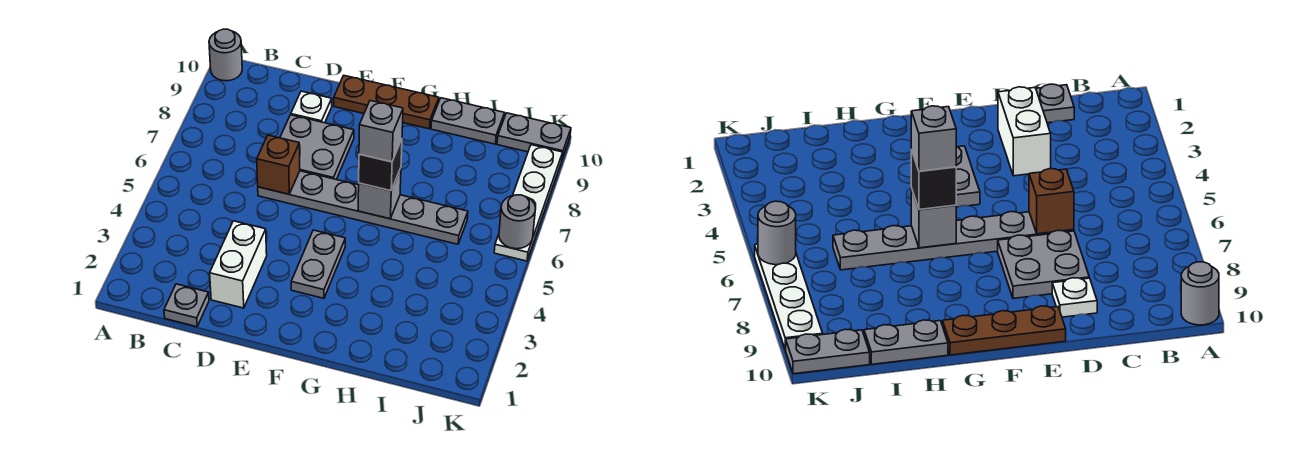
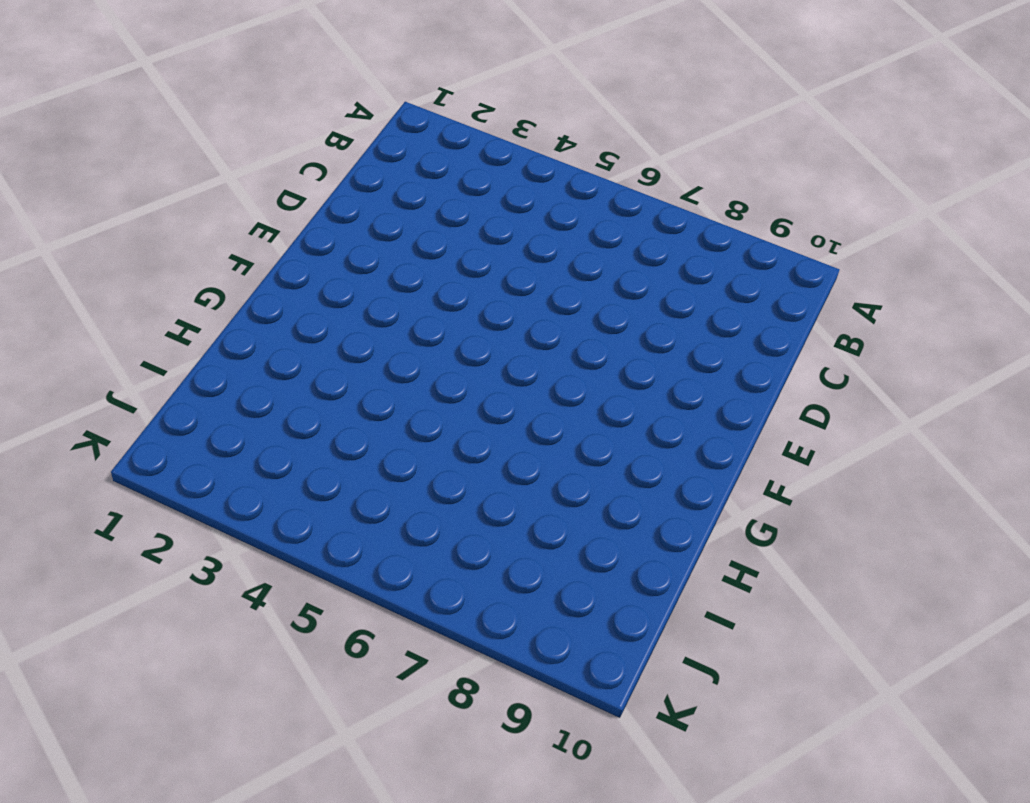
none -> grey 1x1 round brick [209,29,242,81]
none -> grey 1x1 plate [164,284,209,327]
none -> white 1x2 brick [210,221,267,308]

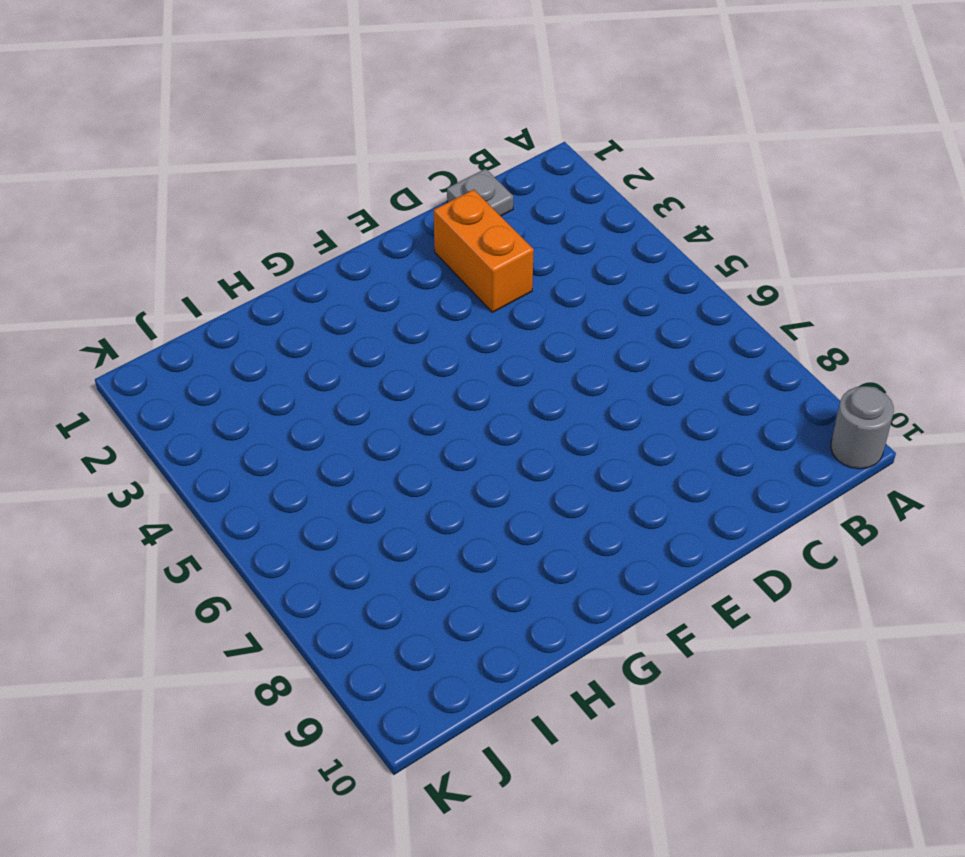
orange 1x2 brick [434,190,534,312] -> white 1x2 brick [210,221,267,308]
none -> grey 1x6 plate [258,171,468,244]
none -> grey 2x2 plate [280,115,354,180]
none -> white 1x1 plate [291,91,332,123]

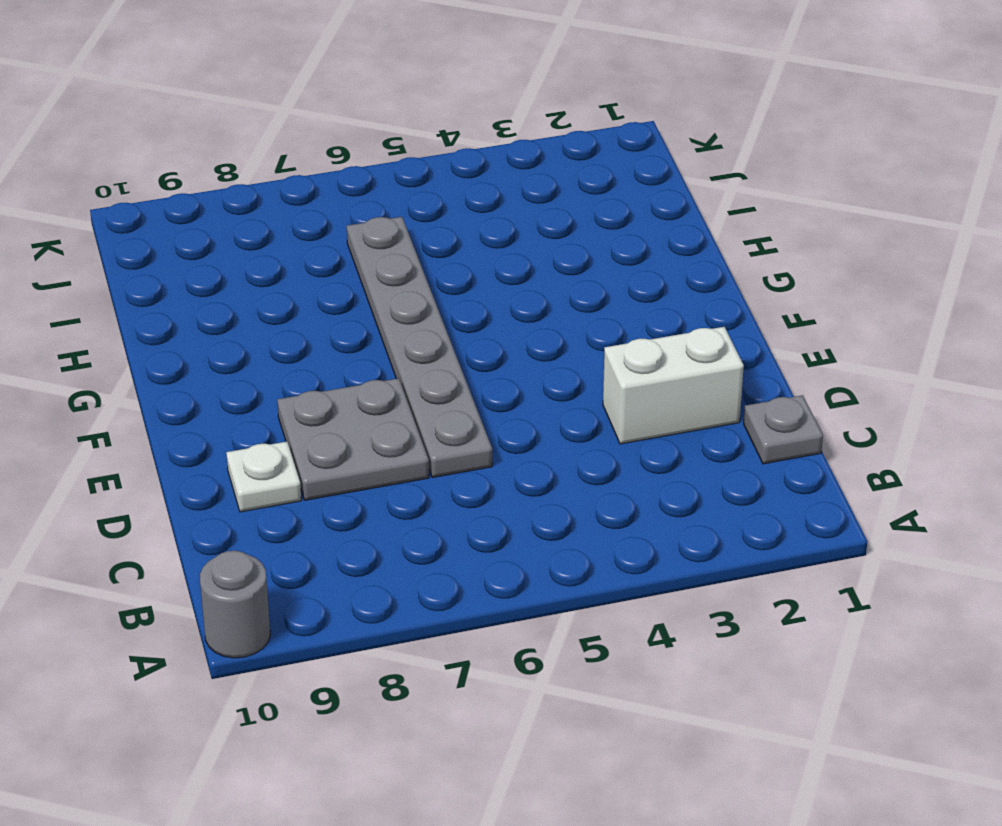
none -> brown 1x3 plate [334,76,439,129]
none -> grey 1x2 plate [291,230,345,298]
none -> grey 1x2 plate [431,98,505,144]

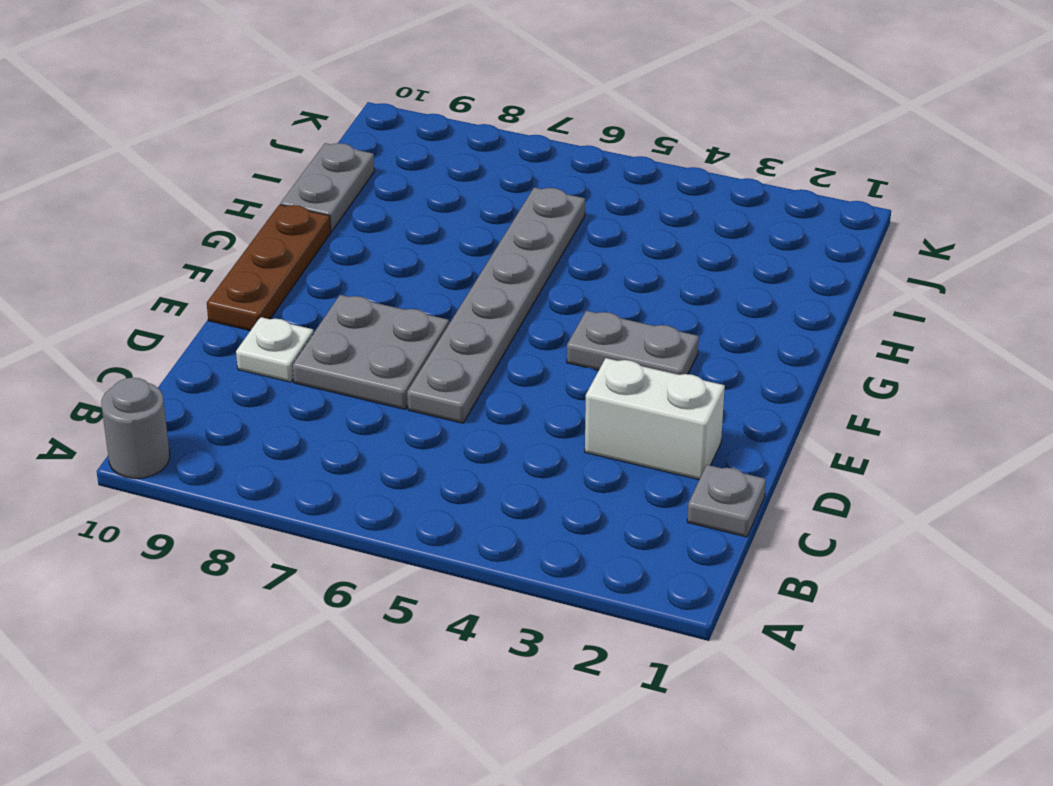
none -> grey 1x2 plate [497,113,571,158]
none -> white 1x4 plate [494,145,563,261]
none -> brown 1x1 brick [257,135,300,194]

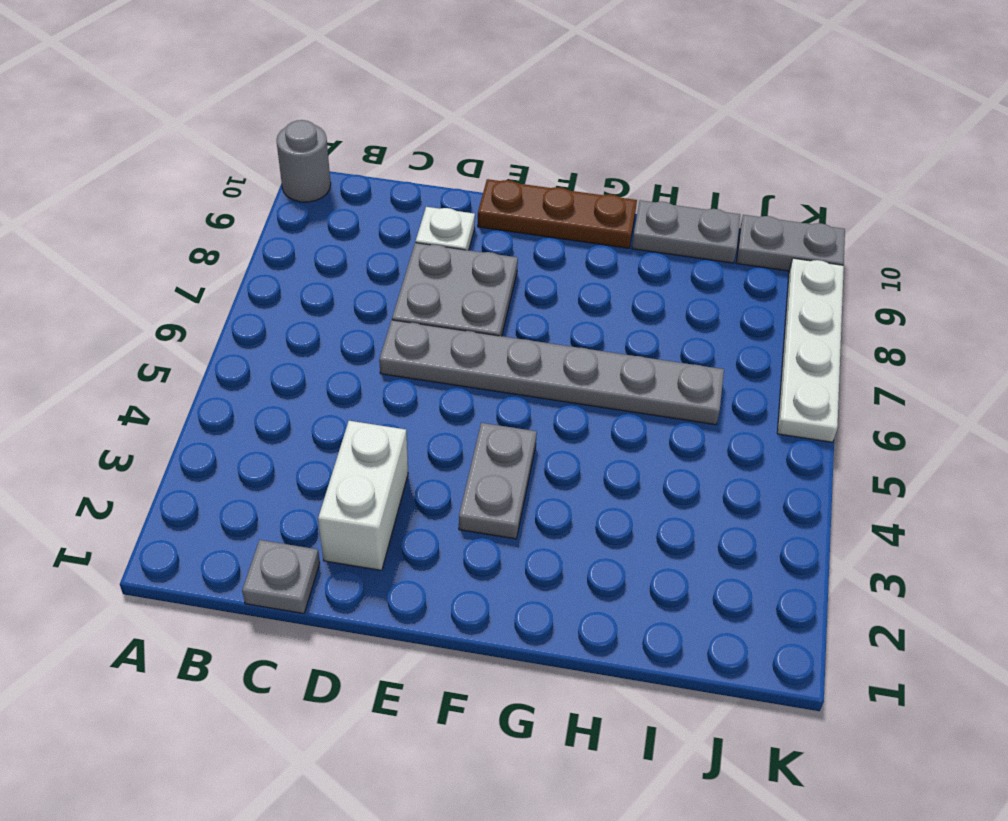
none -> brown 1x1 brick [257,135,300,194]
none -> grey 1x1 brick [358,168,401,219]
none -> grey 1x1 round brick [499,195,536,249]

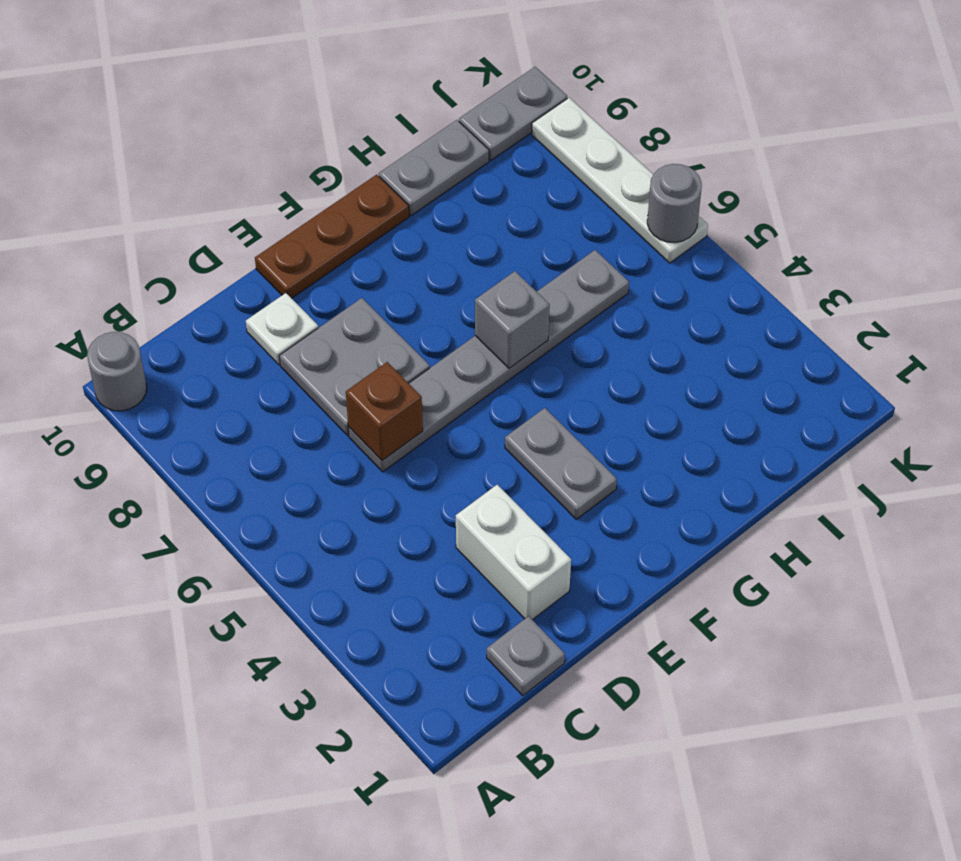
none -> black 1x1 brick [359,139,402,191]
none -> grey 1x1 brick [359,101,403,162]

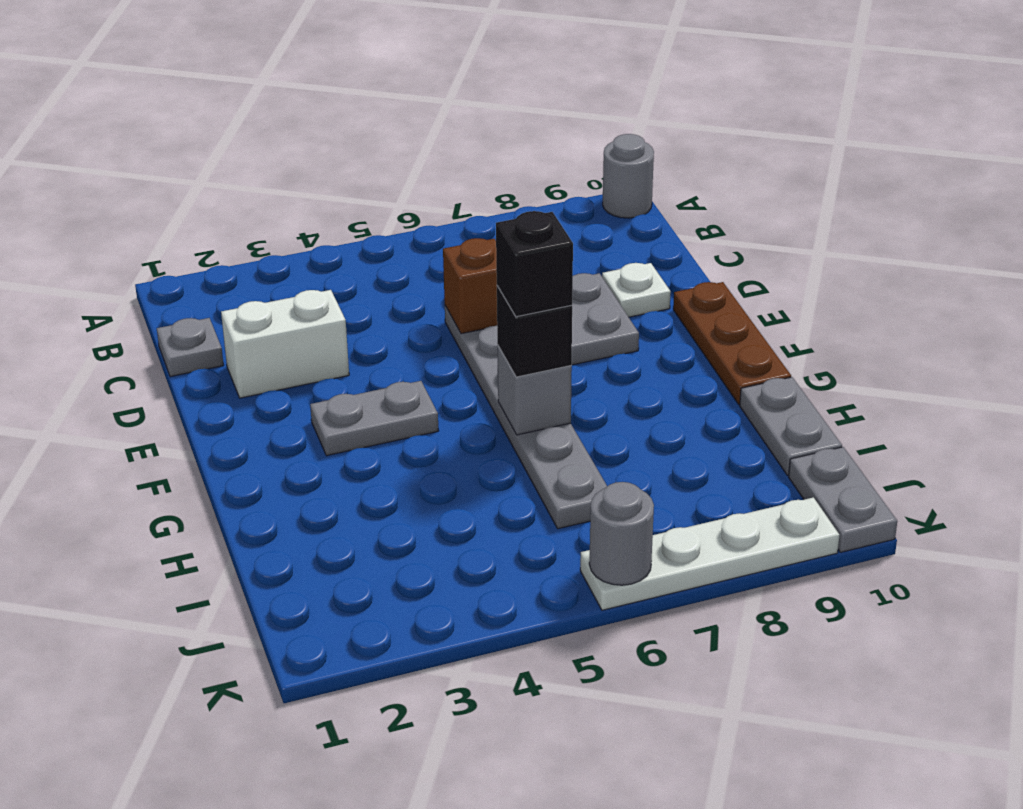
black 1x1 brick [496,211,573,317] -> grey 1x1 brick [359,101,403,162]

